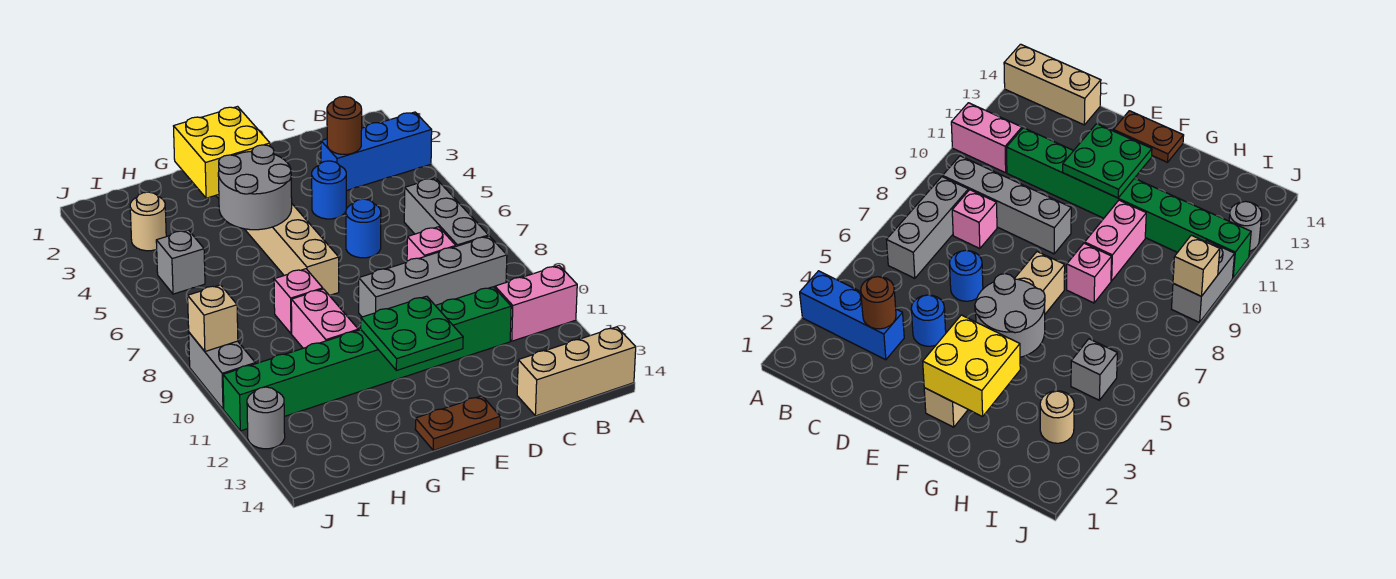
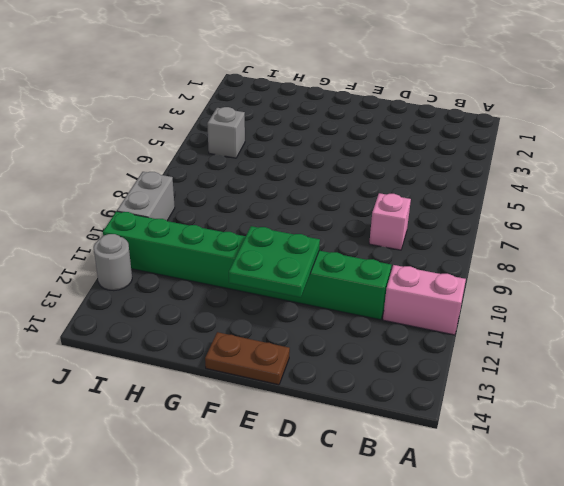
none -> blue 1x3 brick [321,112,432,191]
none -> tan 1x3 brick [517,327,636,416]
none -> grey 1x3 brick [404,178,488,246]

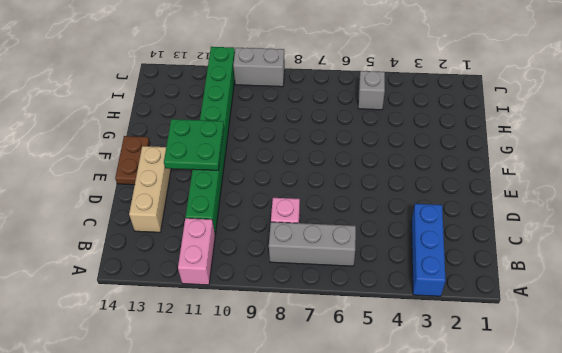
tan 1x3 brick [129,146,171,232] -> tan 1x3 brick moved to [517,327,636,416]
none -> grey 1x4 brick [359,236,507,317]
none -> blue 1x1 round brick [312,161,346,219]
none -> blue 1x1 round brick [346,199,381,258]

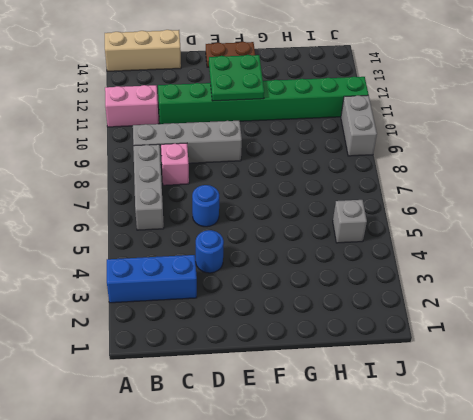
none -> tan 1x6 brick [216,195,339,296]
none -> pink 1x1 brick [274,269,323,334]
none -> pink 1x2 brick [291,289,358,348]

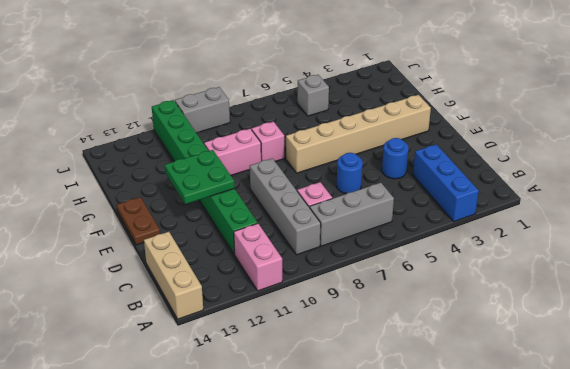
none -> tan 1x1 round brick [130,192,166,251]
none -> grey 1x1 round brick [247,387,285,449]
none -> brown 1x1 round brick [327,97,362,154]

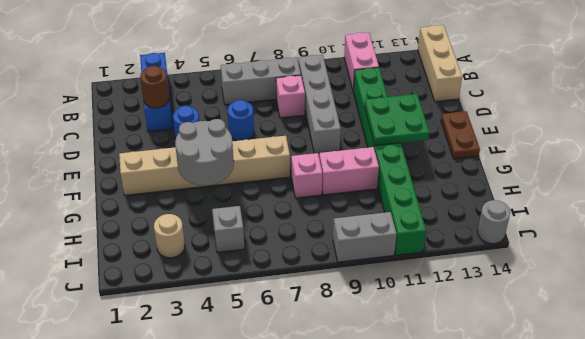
grey 1x1 round brick [478,200,510,244] -> grey 1x1 round brick moved to [247,387,285,449]
none -> yellow 2x2 brick [174,107,270,198]
none -> tan 1x1 brick [188,285,238,351]

